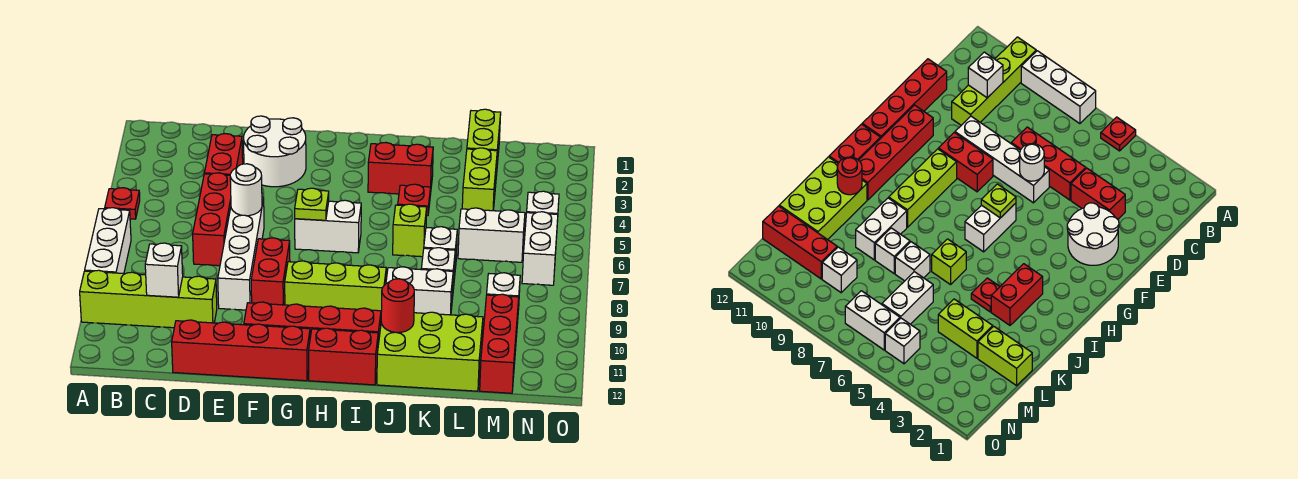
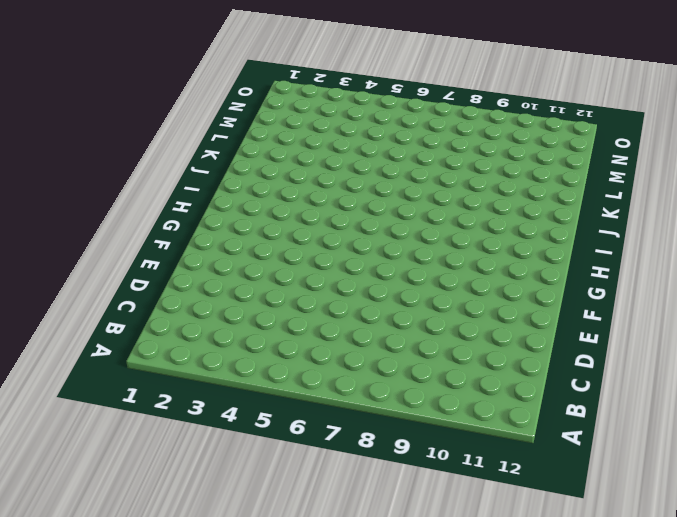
none -> red 1x1 plate [105,188,140,219]
none -> white 1x3 brick [85,208,131,273]
none -> lime 1x4 brick [80,270,217,328]
none -> red 1x2 brick [204,134,243,175]

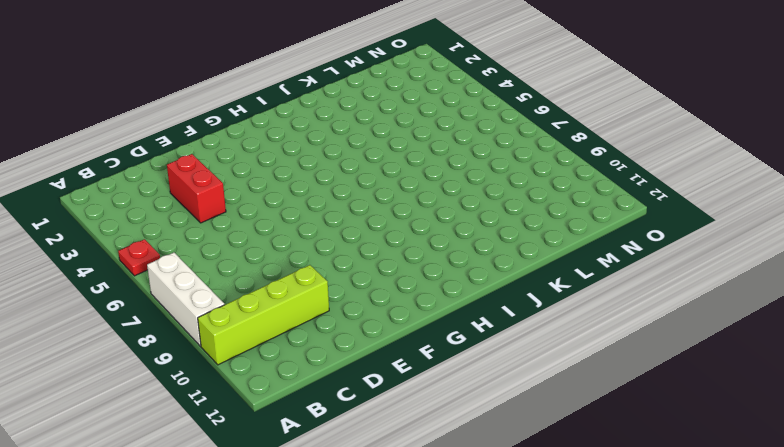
none -> red 1x3 brick [193,173,231,266]
none -> red 1x4 brick [172,320,310,381]
none -> white 2x2 round brick [244,116,306,187]
none -> white 1x4 brick [218,197,264,310]

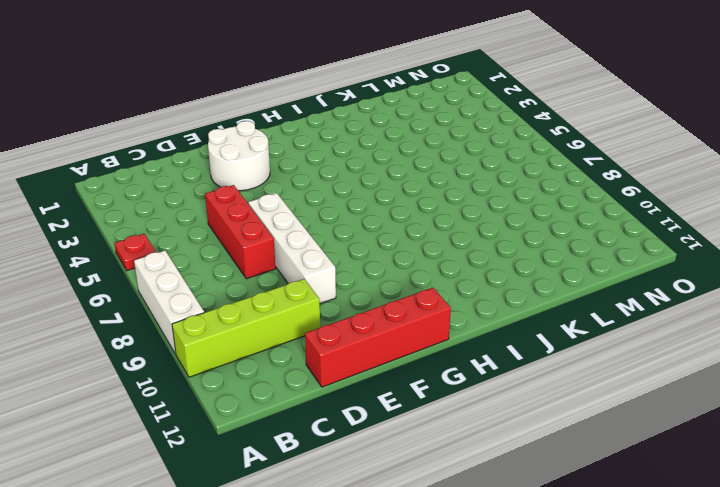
none -> red 1x2 brick [204,134,243,175]
none -> red 1x2 brick [251,238,290,305]
none -> red 1x4 brick [244,302,381,344]
none -> white 1x2 brick [295,200,361,253]

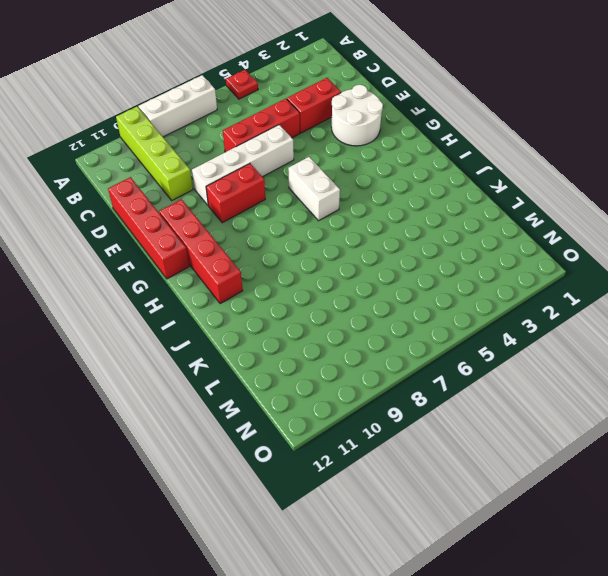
none -> lime 1x3 brick [285,261,386,311]
none -> red 1x2 brick [309,328,378,385]
none -> red 1x2 brick [368,142,433,195]
none -> red 1x1 plate [398,184,431,216]

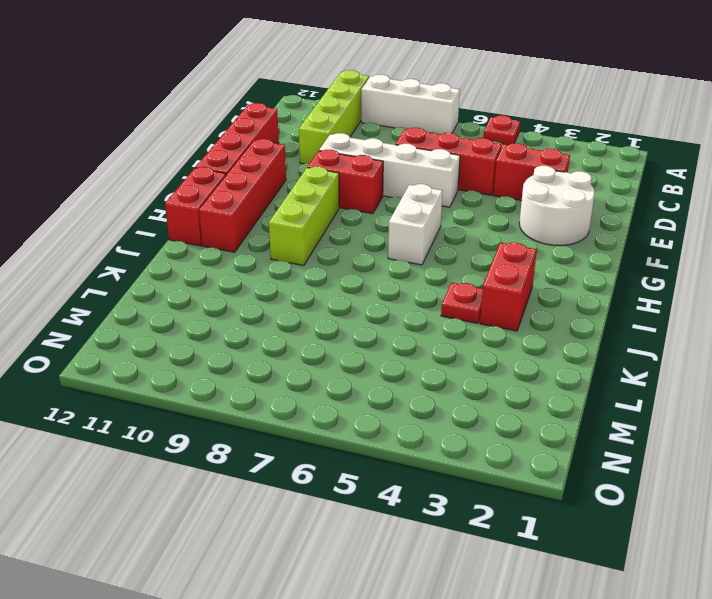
none -> lime 1x1 brick [393,204,427,257]
none -> white 1x2 brick [386,267,453,315]
none -> lime 2x3 brick [377,312,483,391]
none -> white 1x1 brick [424,227,457,279]

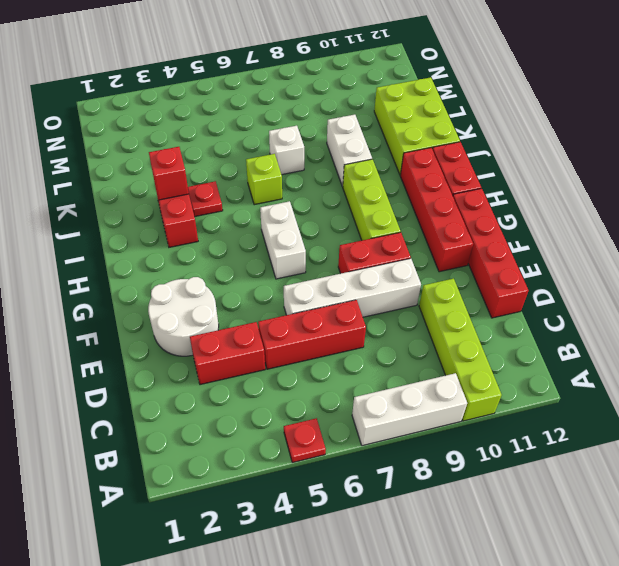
red 1x1 brick [149,147,189,200] -> none
none -> white 1x1 brick [421,248,455,299]
none -> lime 1x2 brick [467,109,501,176]
none -> lime 1x2 brick [462,148,497,211]
none -> white 1x2 brick [458,208,525,262]

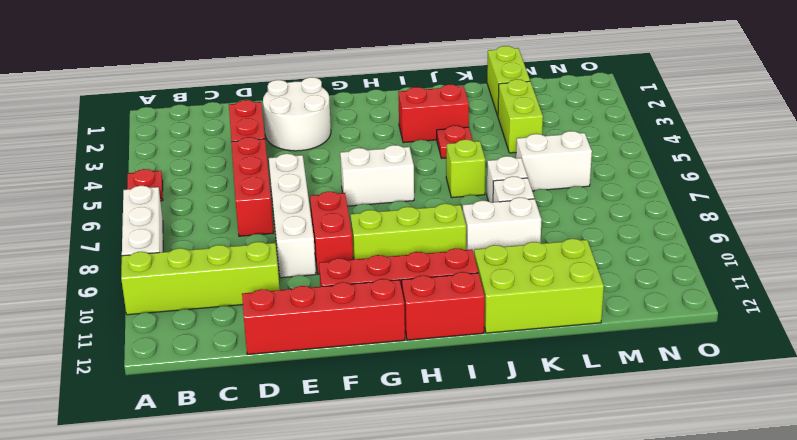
none -> white 1x1 brick [487,273,520,324]
none -> red 1x3 brick [480,294,519,393]
none -> white 1x1 brick [527,191,559,222]
none -> white 1x2 brick [522,212,558,285]

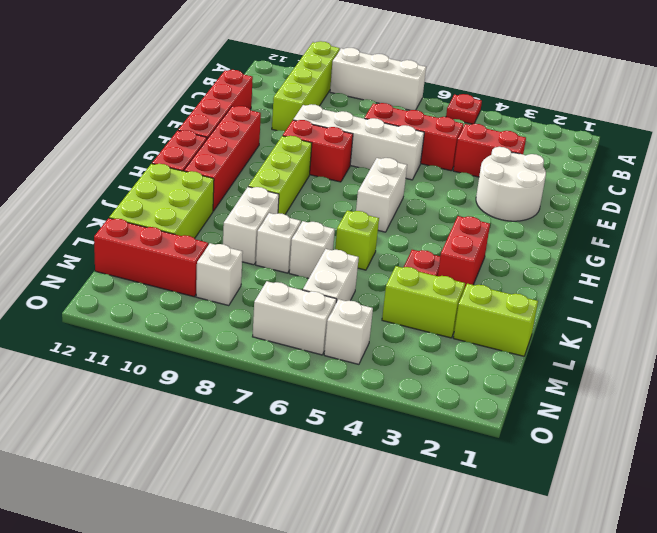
none -> white 1x1 brick [145,243,183,297]
none -> white 1x1 round brick [230,164,262,216]
none -> lime 1x1 plate [295,188,329,220]
none -> red 1x1 round brick [381,279,414,333]

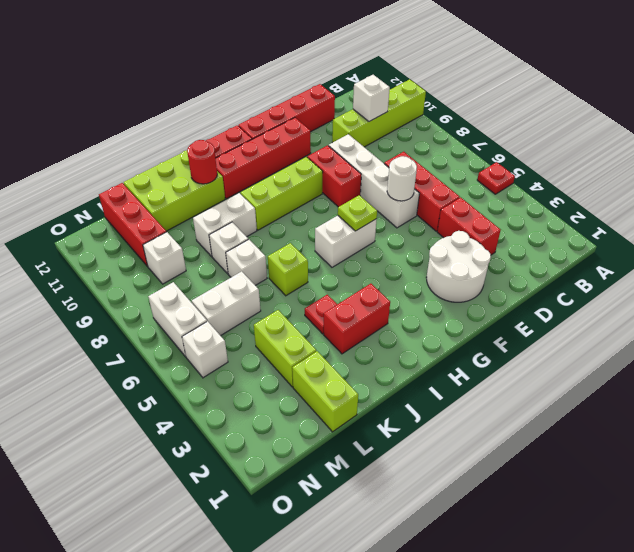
none -> white 1x3 brick [85,208,131,273]

